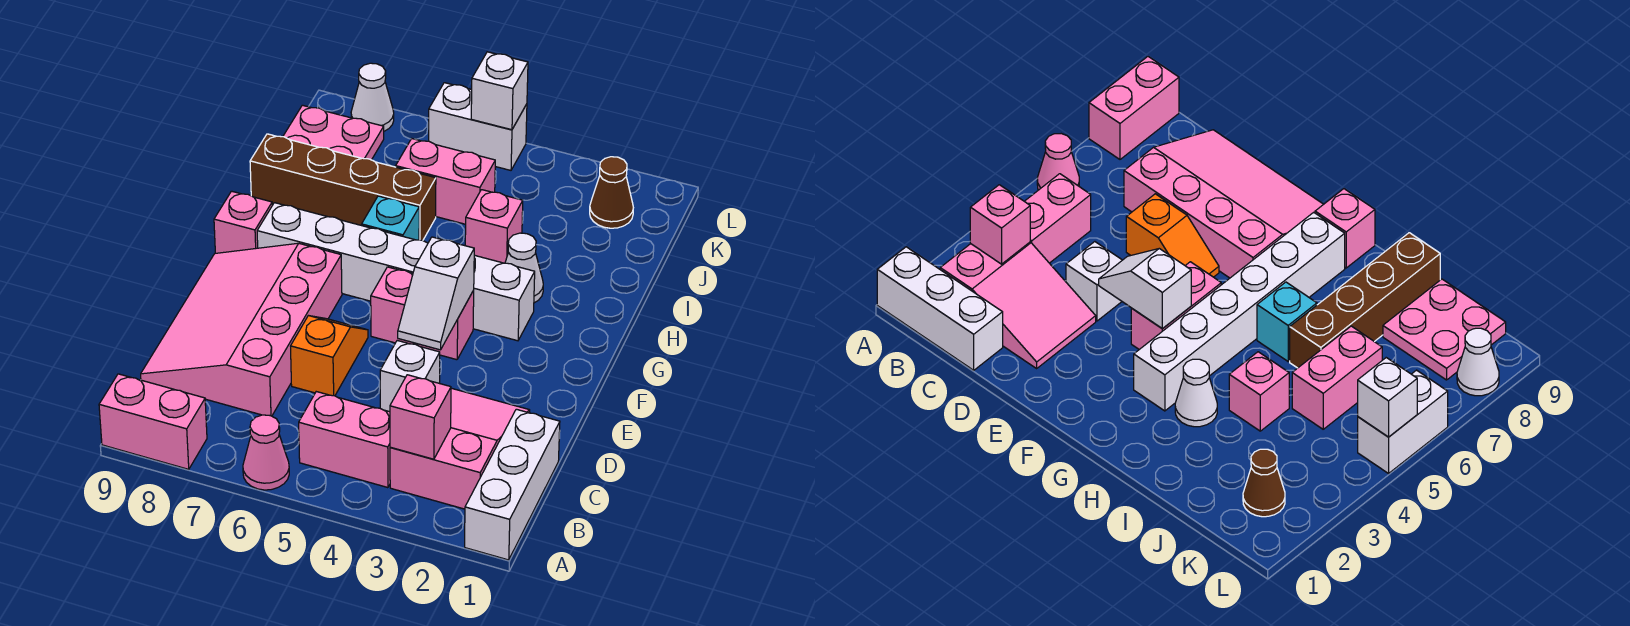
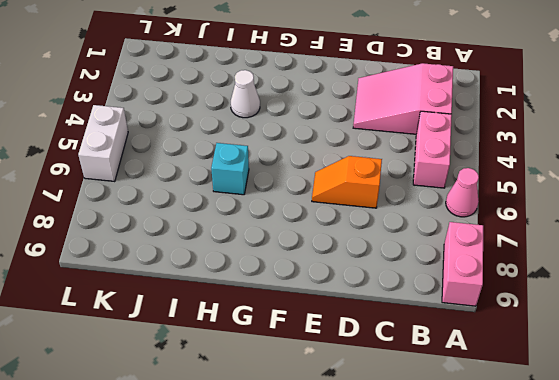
none -> white 1x3 brick [465,409,560,560]
none -> pink 3x4 slope [141,243,342,416]
none -> white 1x1 brick [380,340,440,412]

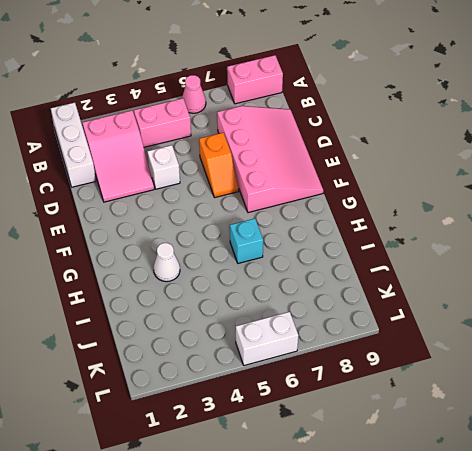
none -> pink 1x2 brick [371,267,474,360]
none -> white 1x6 brick [257,203,535,341]
none -> pink 1x1 brick [214,191,272,253]

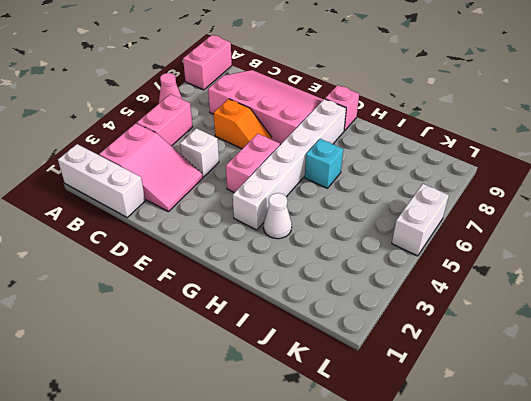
none -> pink 1x1 brick [465,190,523,263]
none -> brown 1x4 brick [250,134,436,240]
none -> pink 1x2 brick [396,139,495,224]

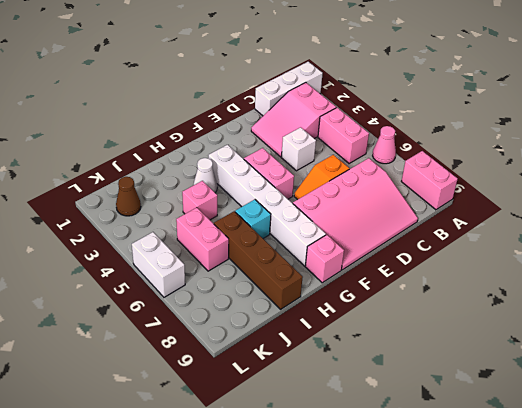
none -> pink 2x2 plate [283,105,384,160]
none -> white 1x1 cone [351,63,394,131]
none -> pink 1x1 brick [390,375,451,459]

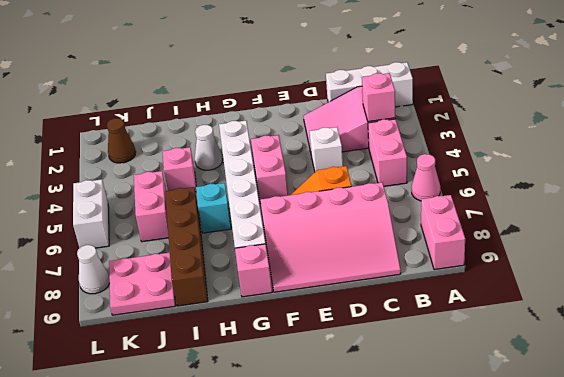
none -> white 1x2 slope [398,237,474,350]
none -> white 1x1 brick [471,52,528,130]

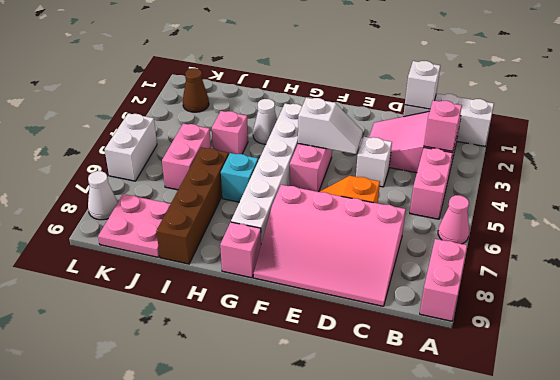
white 1x1 brick [405,61,440,109] -> white 1x1 brick moved to [471,52,528,130]

